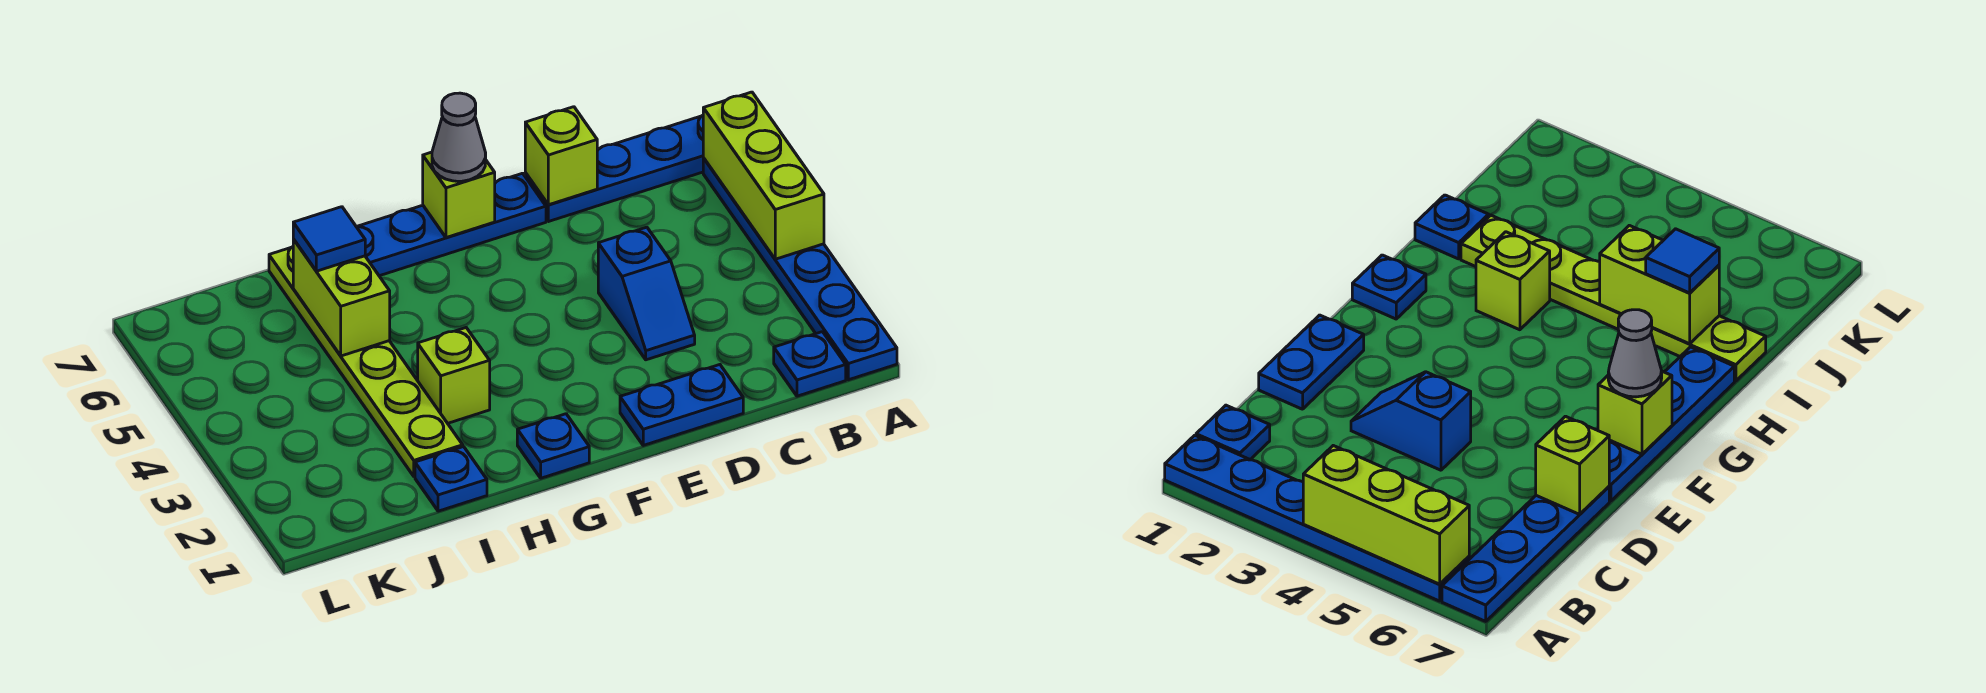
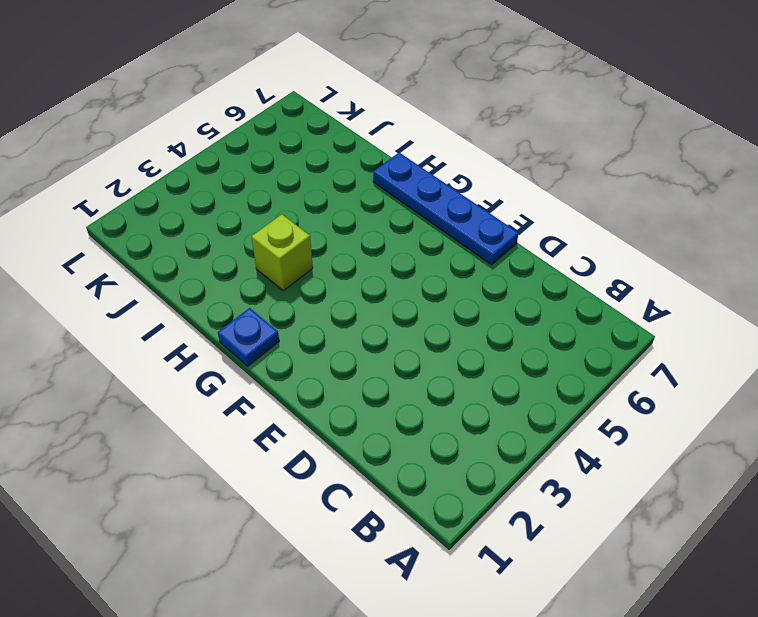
none -> blue 1x6 plate [703,158,897,380]
none -> blue 1x4 plate [525,115,704,222]
none -> blue 1x1 plate [774,332,846,396]

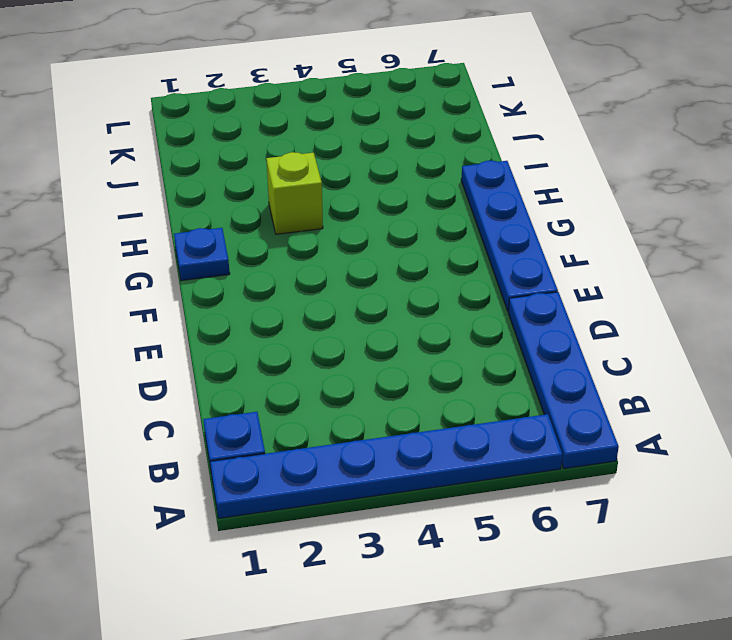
none -> blue 1x2 plate [620,365,743,445]
none -> blue 1x2 slope [598,227,695,360]
none -> blue 1x1 plate [415,447,487,511]

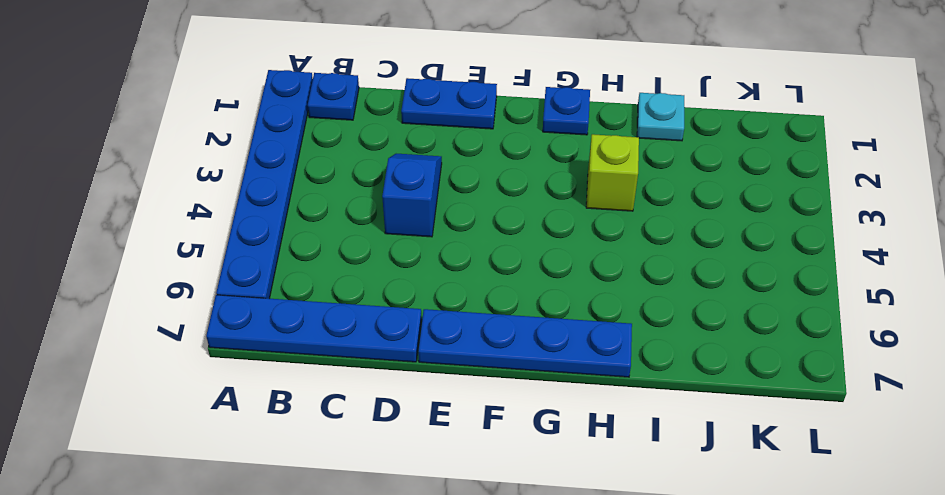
cyan 1x1 plate [637,93,684,141] -> blue 1x1 plate [415,447,487,511]
none -> lime 1x6 plate [269,247,463,477]
none -> lime 1x3 brick [703,92,824,259]
none -> lime 1x1 brick [525,107,597,205]

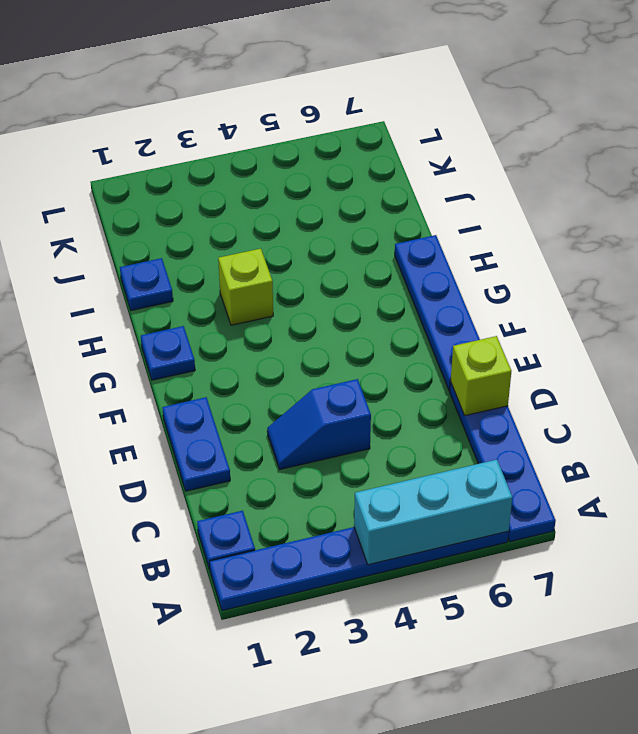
cyan 1x3 brick [354,460,512,565] -> lime 1x3 brick [703,92,824,259]
none -> lime 1x6 plate [269,247,463,477]
none -> lime 1x1 brick [423,152,495,238]
none -> lime 1x2 brick [293,239,390,356]

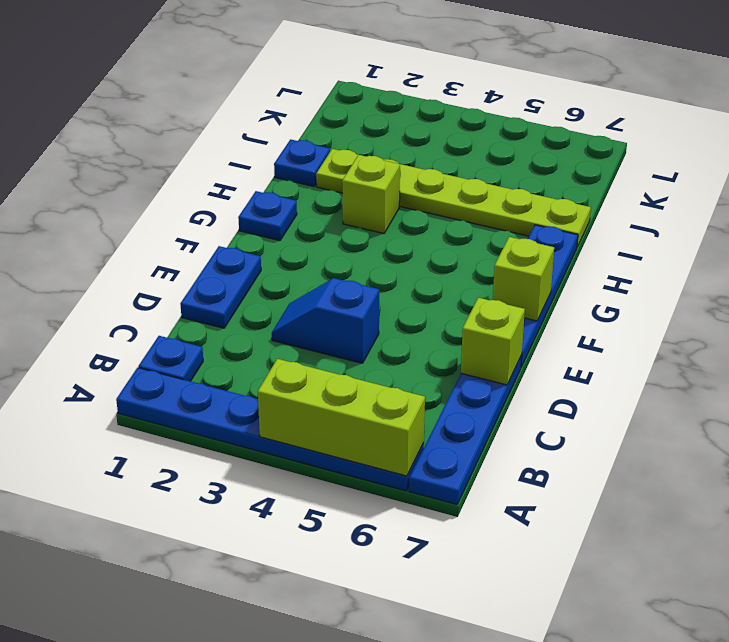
none -> lime 1x2 brick [293,239,390,356]
none -> grey 1x1 cone [432,93,486,181]
none -> blue 1x1 tile [293,207,365,271]

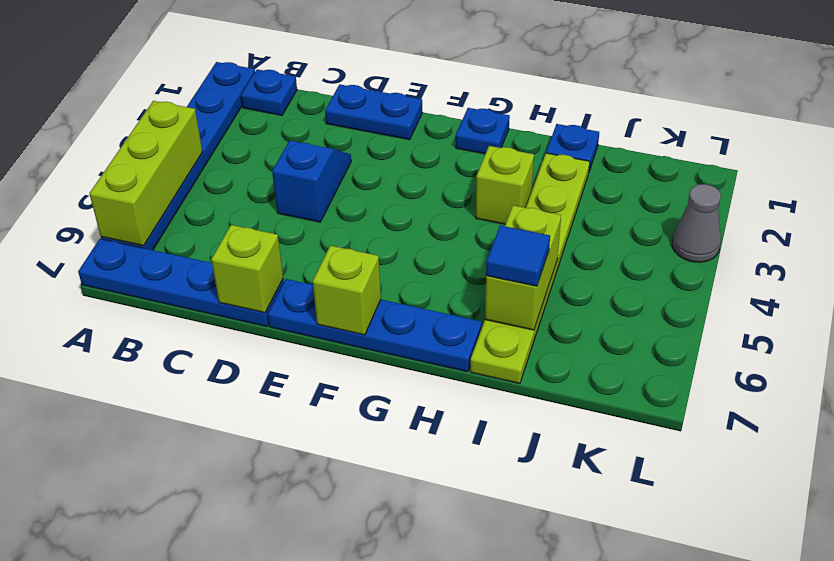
grey 1x1 cone [672,184,721,262] -> grey 1x1 cone moved to [432,93,486,181]

